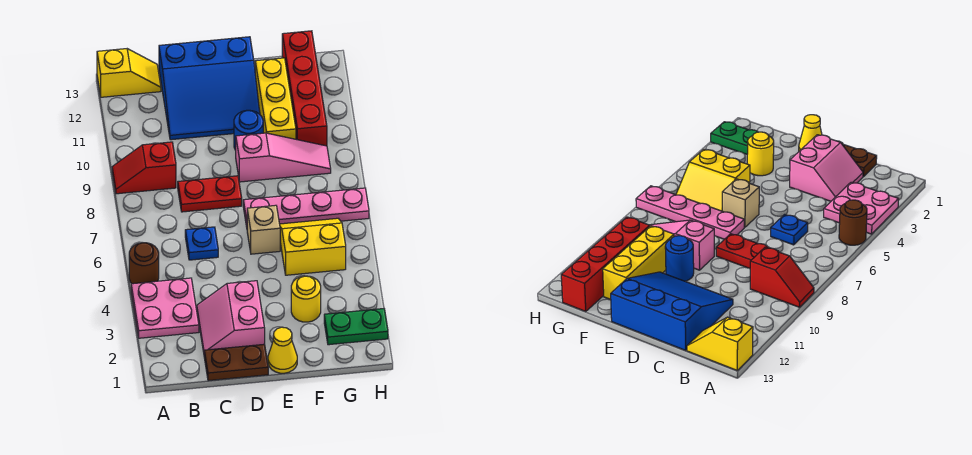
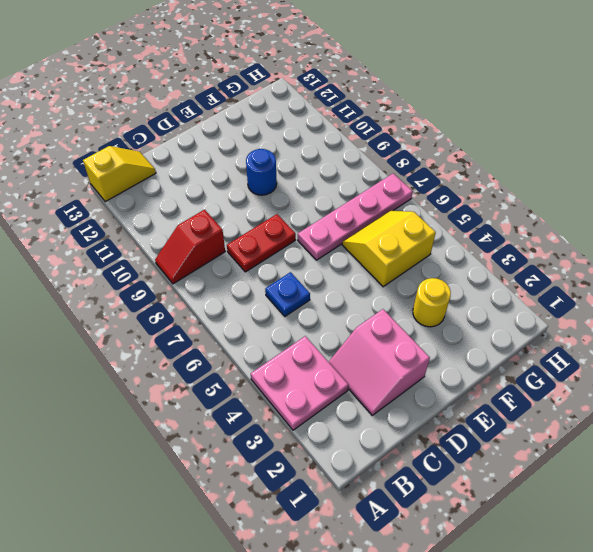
none -> brown 1x1 round brick [129,243,159,284]
none -> brown 1x2 plate [204,344,268,381]
none -> blue 3x3 slope [159,37,260,140]

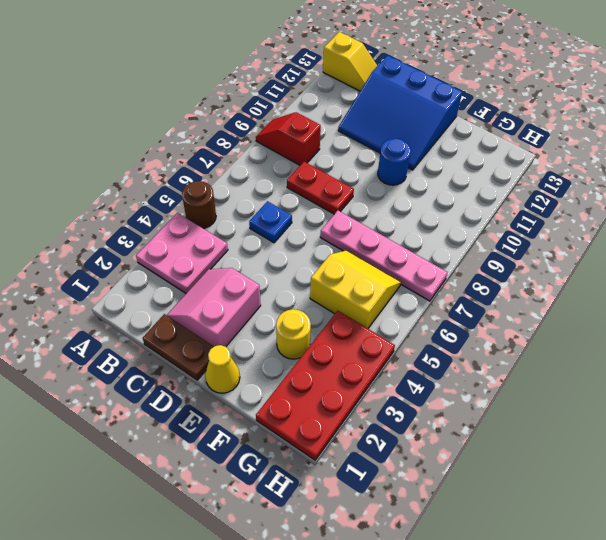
red 2x4 plate [256,311,395,460] -> green 1x2 plate [324,309,388,345]
none -> tan 1x1 brick [247,205,280,254]
none -> pink 1x3 slope [236,133,331,182]
none -> yellow 1x3 brick [255,58,296,139]

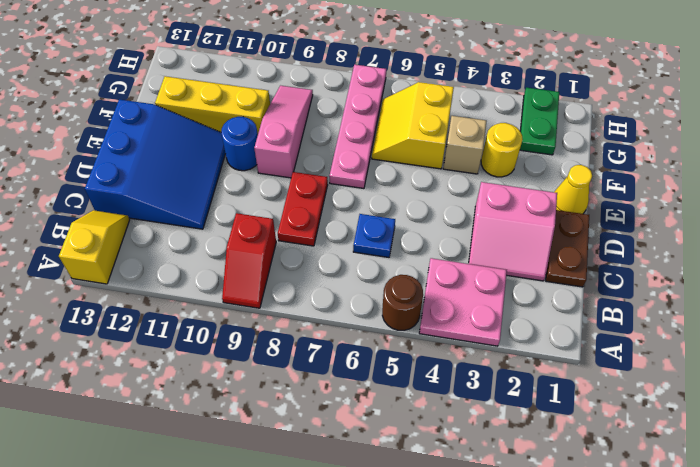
tan 1x1 brick [443,116,487,174] -> tan 1x1 brick moved to [247,205,280,254]
none -> red 1x4 brick [282,31,327,146]

